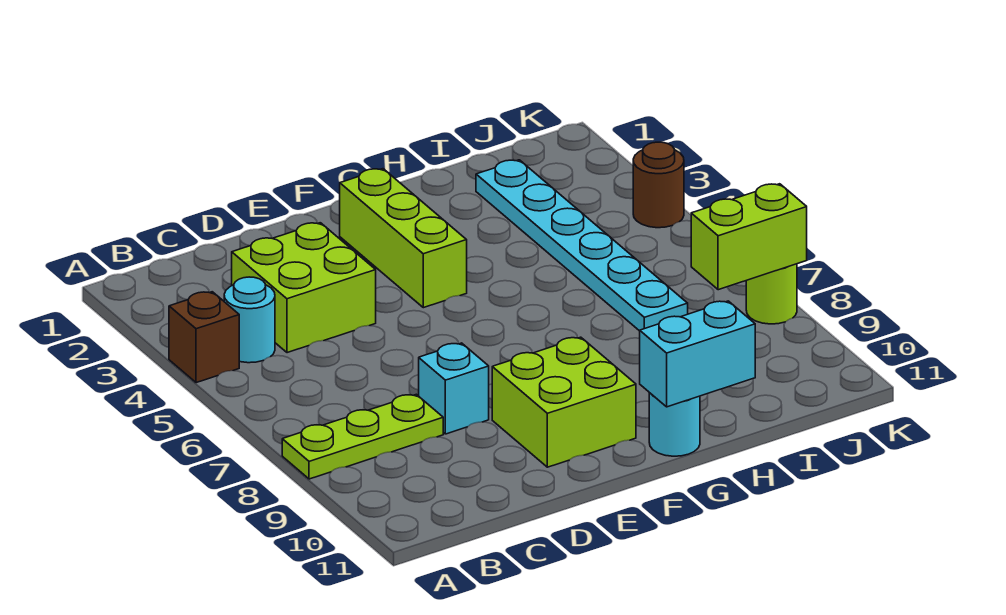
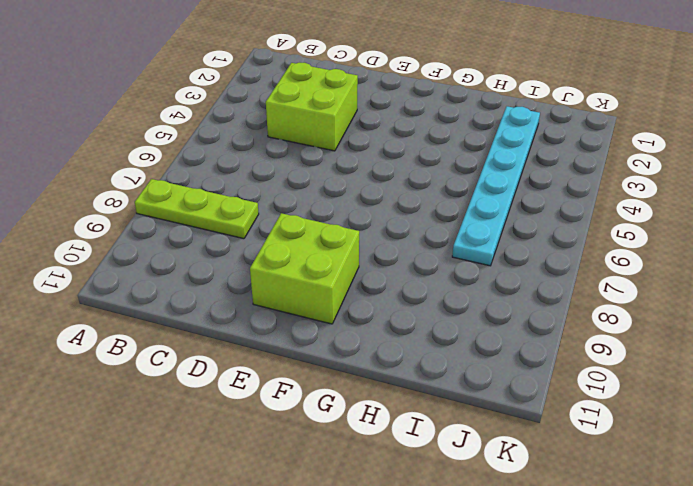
none -> brown 1x1 brick [169,292,239,383]
none -> cyan 1x1 round brick [224,277,275,363]
none -> cyan 1x1 brick [419,343,489,434]

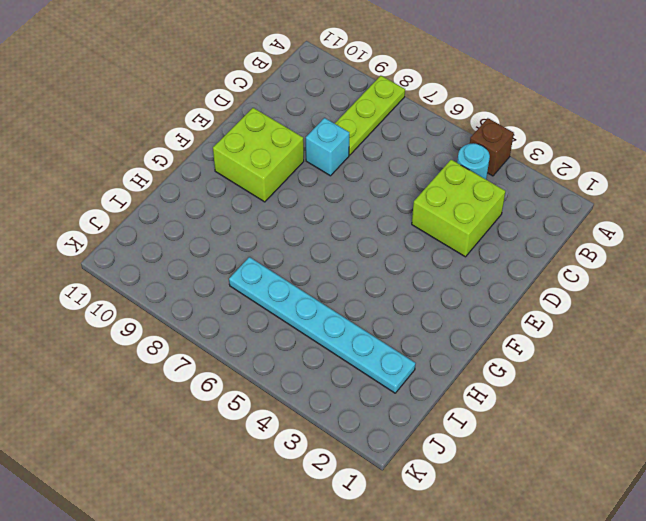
none -> lime 1x3 brick [340,169,467,308]
none -> cyan 1x1 round brick [649,393,700,456]
none -> brown 1x1 round brick [633,142,684,228]

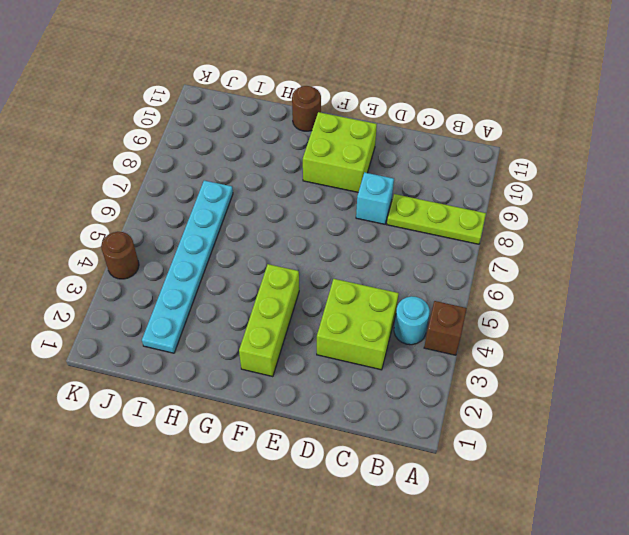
brown 1x1 round brick [292,86,321,131] -> cyan 1x1 round brick [649,393,700,456]
none -> lime 1x1 round brick [746,264,797,324]
none -> cyan 1x2 brick [640,301,755,407]
none -> lime 1x2 brick [691,184,807,290]

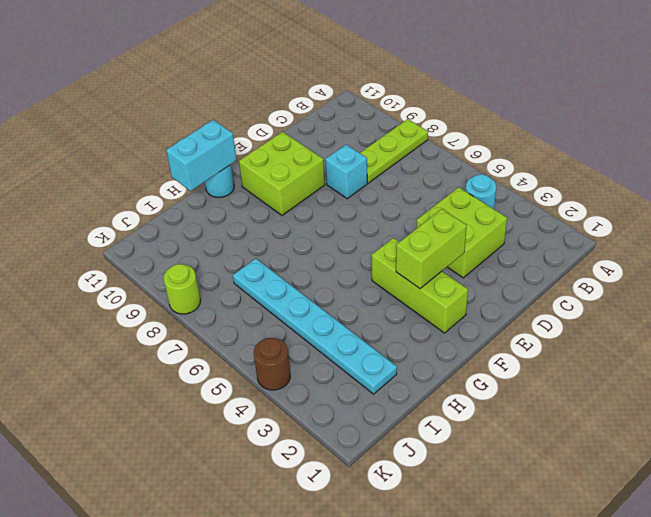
lime 1x2 brick [396,209,467,289] -> lime 1x2 brick moved to [691,184,807,290]
none -> brown 1x1 brick [169,292,239,383]

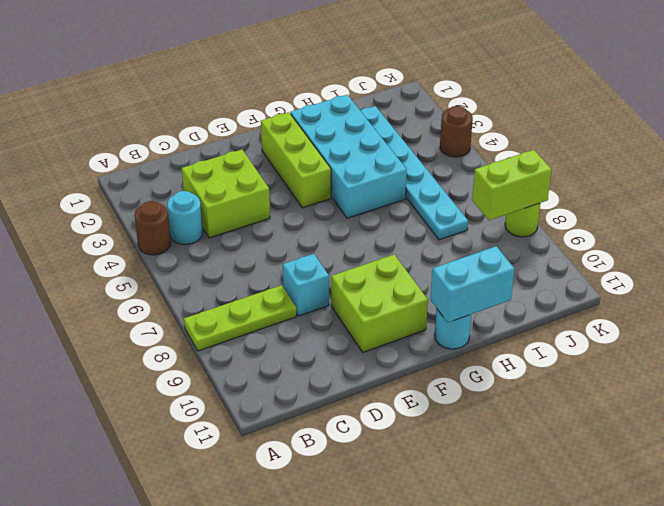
brown 1x1 round brick [135,201,171,255] -> brown 1x1 brick [169,292,239,383]
cyan 2x4 brick [291,95,407,218] -> none

